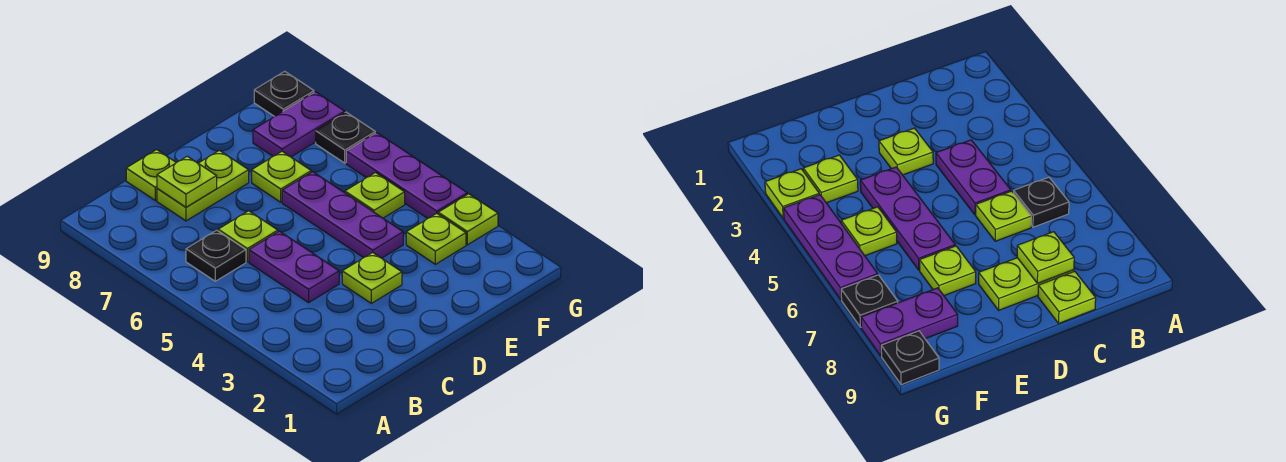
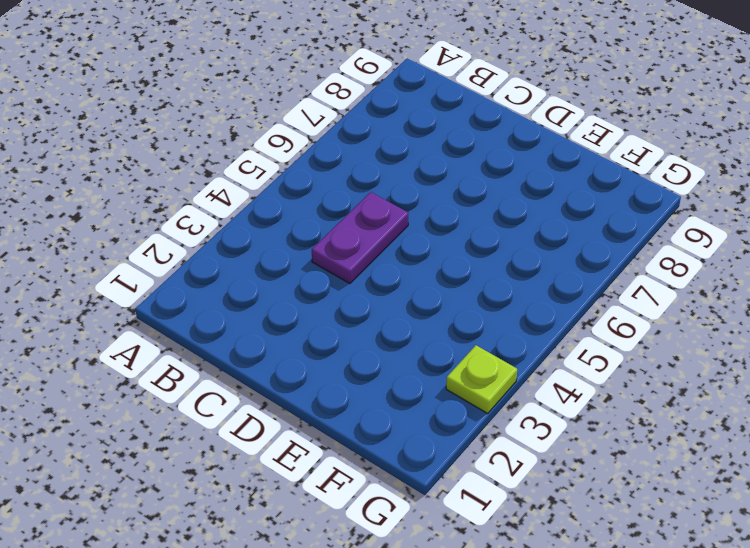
none -> black 1x1 plate [186,230,246,281]
none -> lime 1x1 plate [218,211,278,262]
none -> lime 1x2 plate [157,150,249,221]

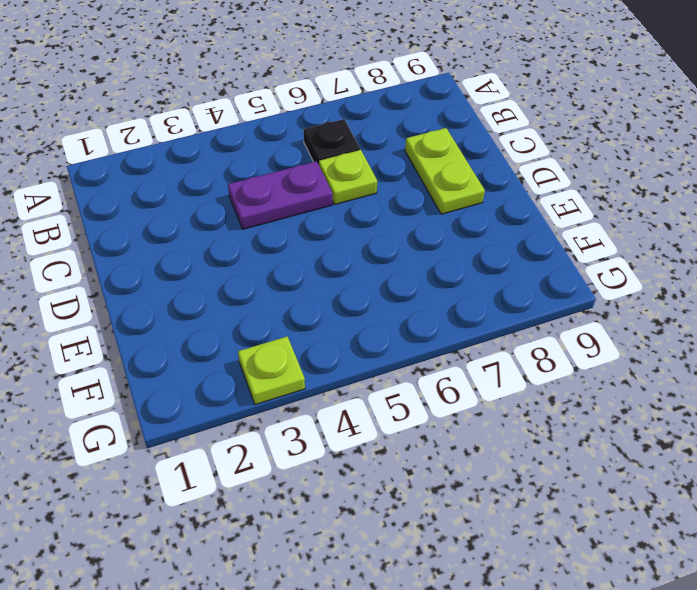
none -> lime 1x1 plate [126,150,176,200]
none -> lime 1x1 plate [342,252,402,303]
none -> purple 1x3 plate [282,172,403,258]

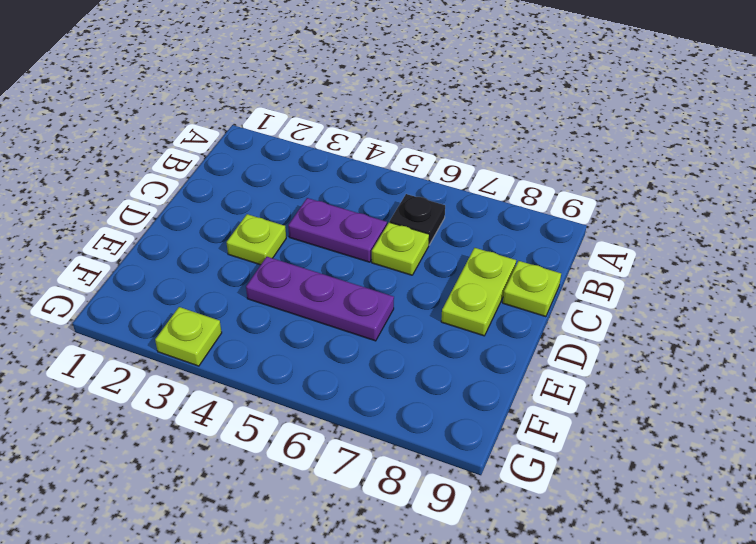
none -> lime 1x1 plate [252,151,311,202]
none -> lime 1x1 plate [406,213,466,264]
none -> lime 1x1 plate [345,173,405,218]

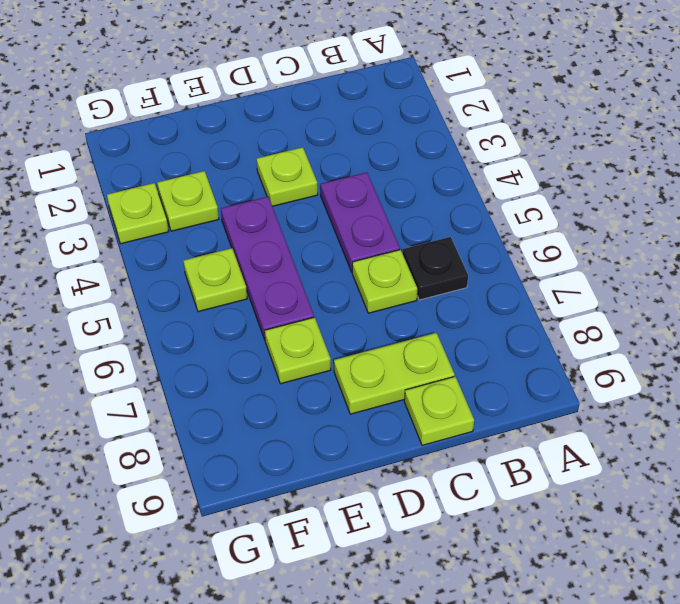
none -> purple 1x2 plate [253,92,345,157]
none -> purple 1x3 plate [346,133,467,219]
none -> black 1x1 plate [316,112,375,163]

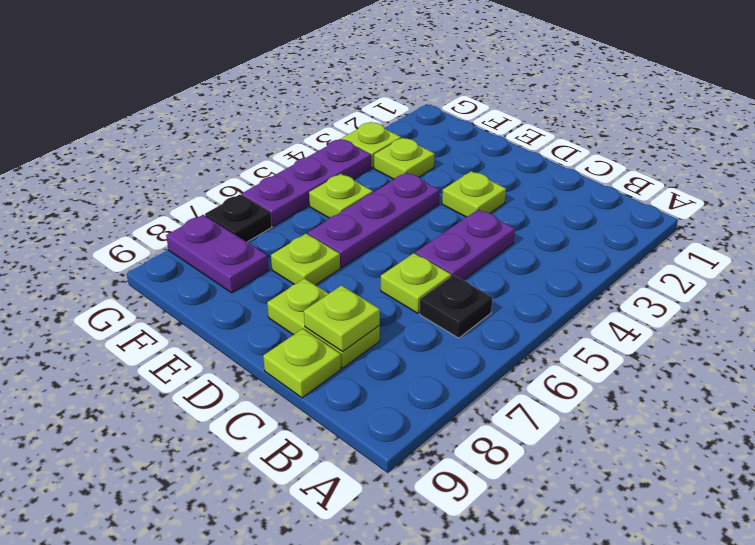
none -> black 1x1 plate [254,71,314,116]

